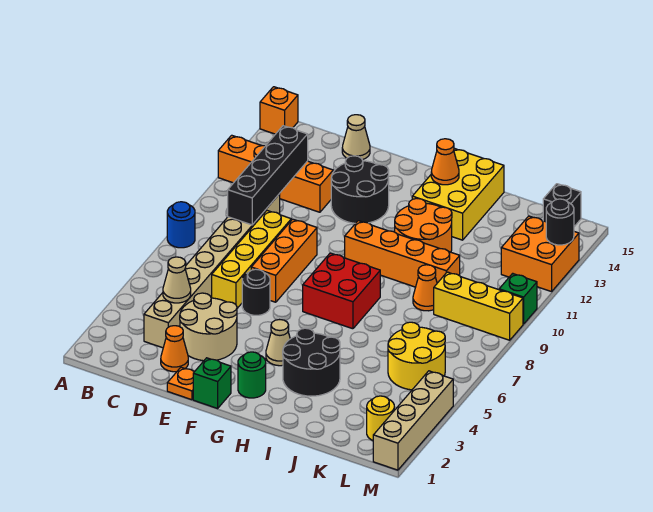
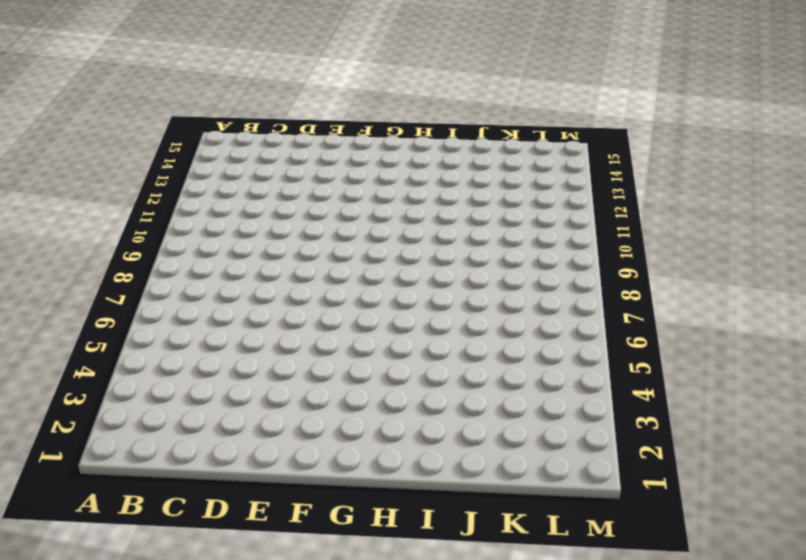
none -> blue 1x1 round brick [167,202,195,248]
none -> orange 1x4 brick [218,135,333,212]
none -> orange 1x1 brick [260,87,298,134]
none -> tan 1x8 brick [144,194,280,348]

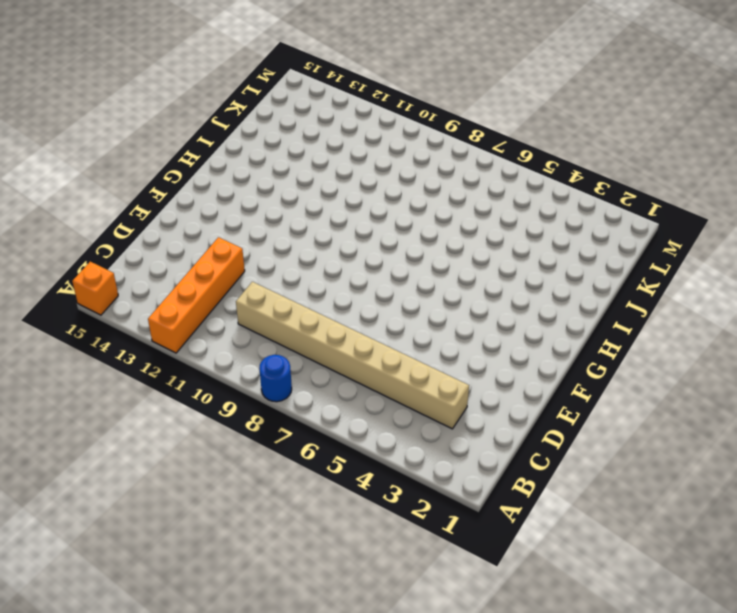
none -> orange 1x1 cone [161,326,188,372]
none -> tan 2x2 round brick [180,293,237,361]
none -> yellow 1x4 brick [212,211,291,308]
none -> tan 1x1 cone [342,115,370,160]

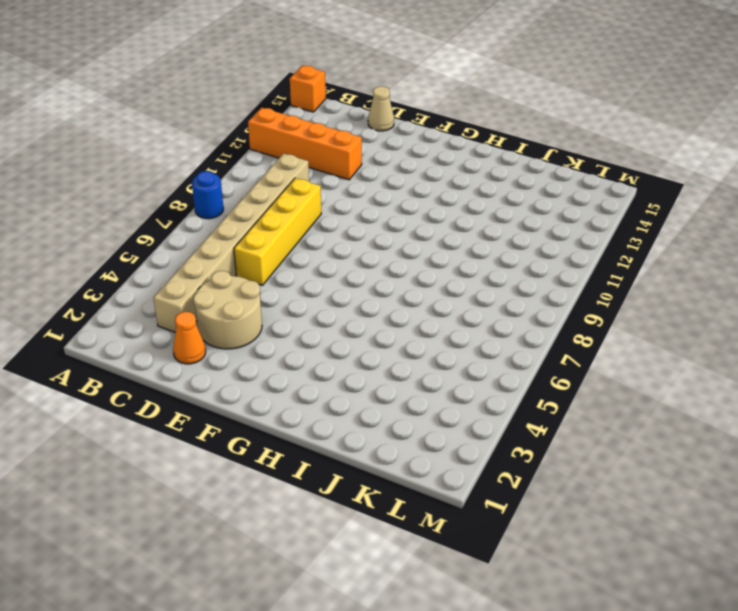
none -> orange 1x1 plate [167,367,194,400]
none -> black 1x1 round brick [242,269,270,315]
none -> orange 1x3 brick [251,219,317,302]
none -> black 2x2 round brick [331,156,389,223]

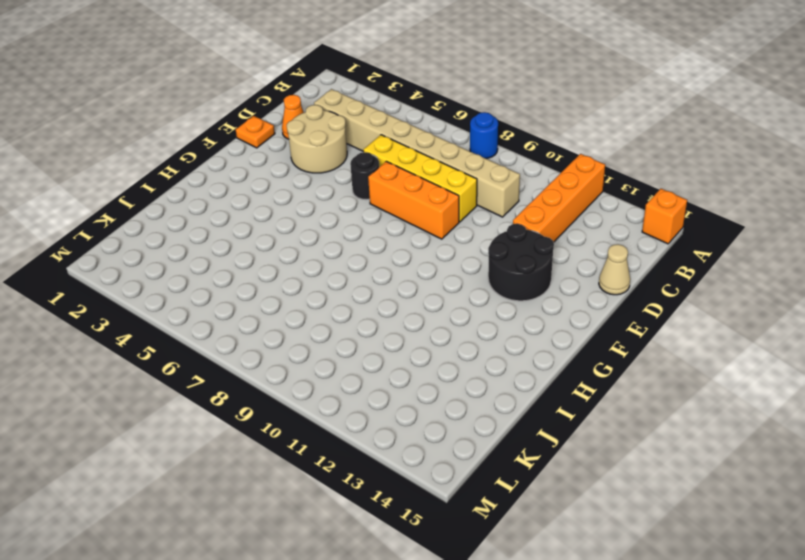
none -> green 1x1 brick [193,358,231,408]
none -> green 1x1 round brick [238,352,266,398]
none -> tan 1x1 cone [266,320,290,366]
none -> red 2x2 brick [303,253,381,329]

